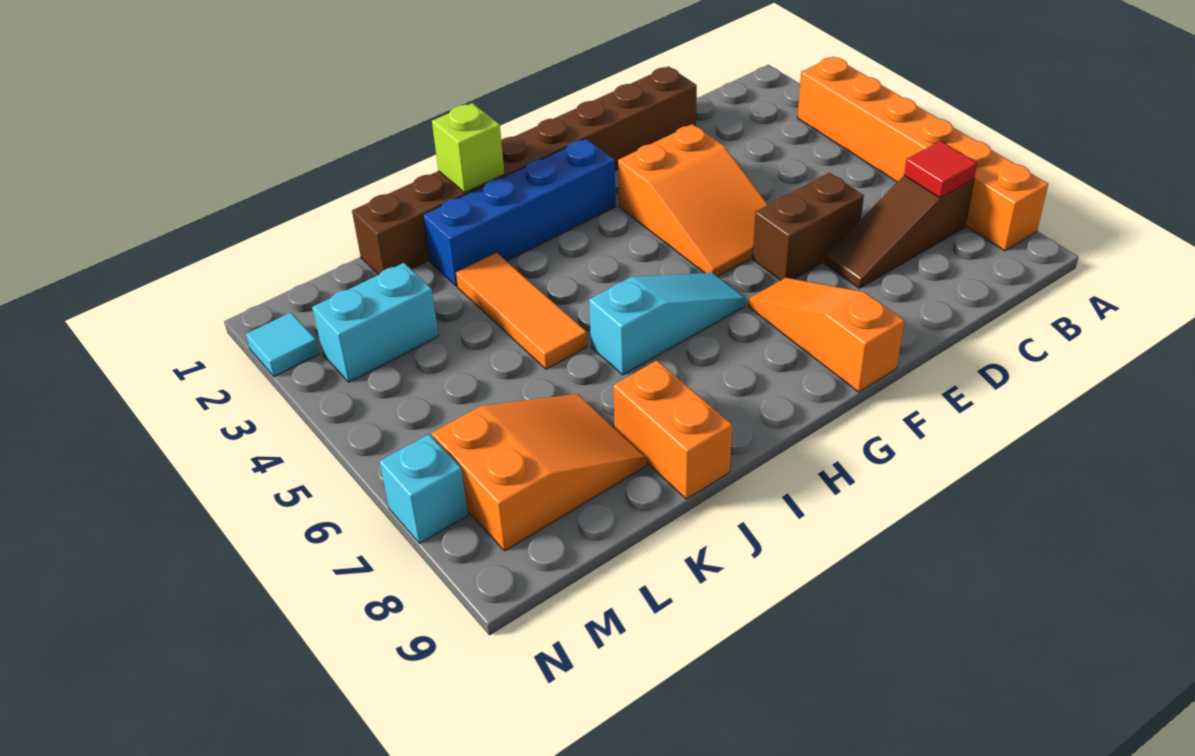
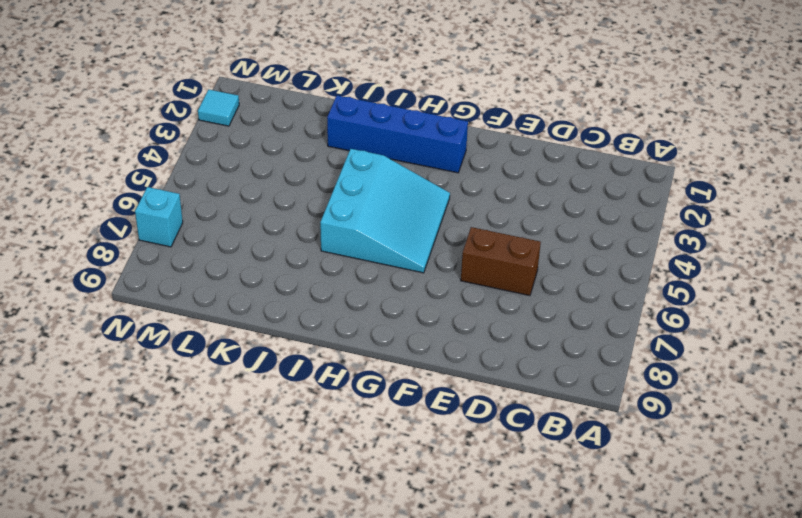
cyan 3x3 slope [320,149,450,273] -> cyan 1x3 slope [589,273,745,375]
none -> orange 1x6 brick [797,57,1048,251]
none -> brown 1x3 slope [825,175,974,288]
none -> brown 1x8 brick [352,67,697,275]

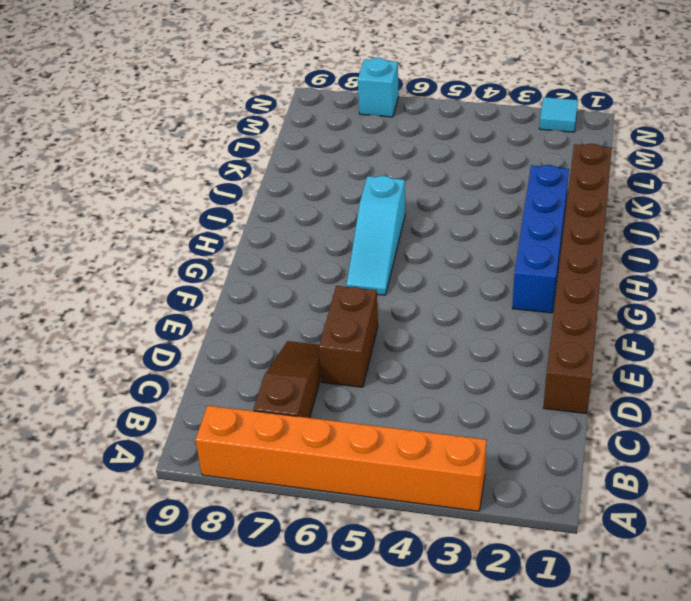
none -> orange 2x3 slope [618,124,768,276]
none -> orange 1x3 slope [748,278,904,392]
none -> orange 1x3 tile [456,253,587,369]

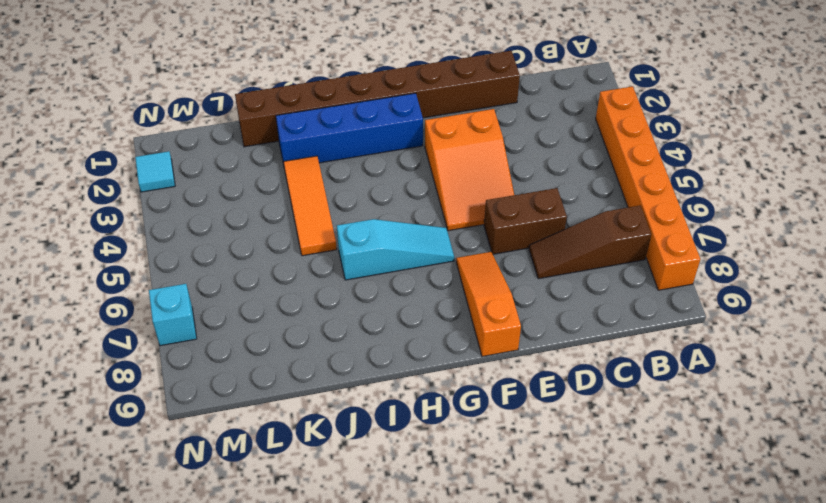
none -> orange 1x2 brick [613,360,732,499]
none -> orange 2x3 slope [432,394,647,551]
none -> cyan 1x2 brick [312,263,439,382]

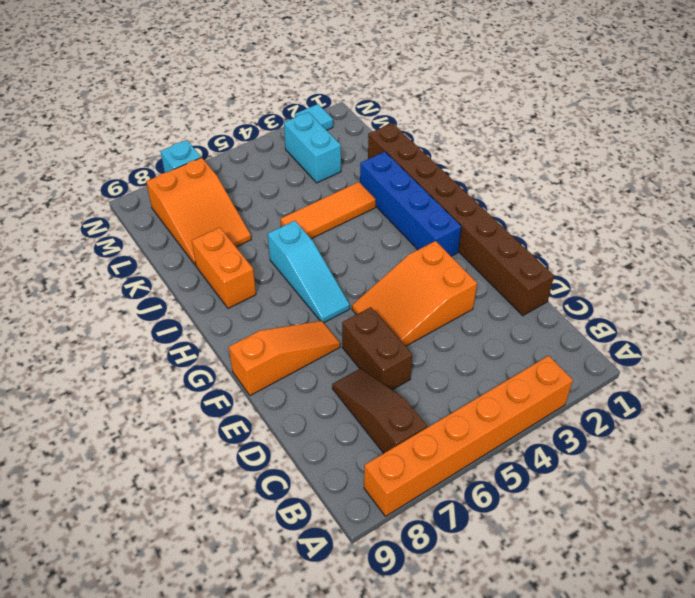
orange 1x2 brick [192,227,256,308] -> orange 1x2 brick turned to [613,360,732,499]
none -> red 1x1 tile [904,141,977,198]
none -> lime 1x1 brick [432,103,504,193]

